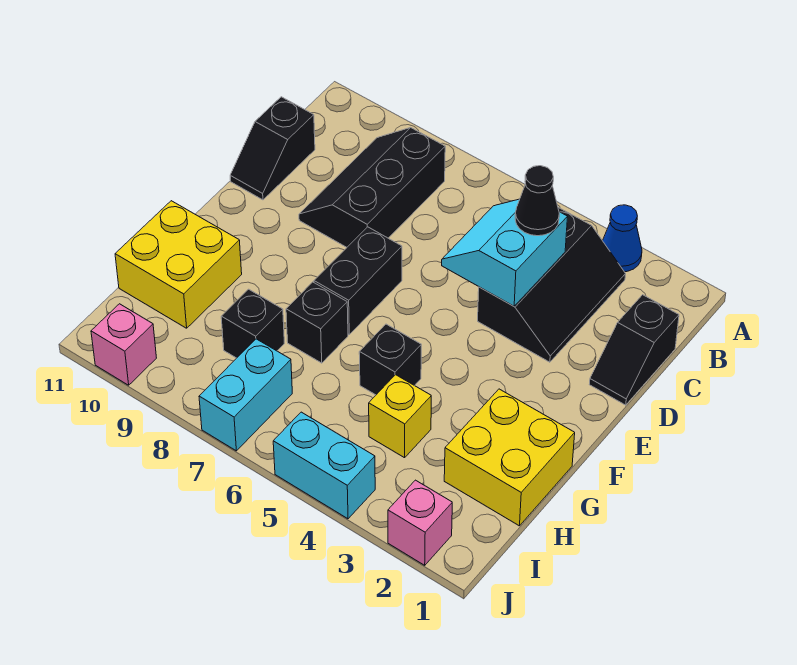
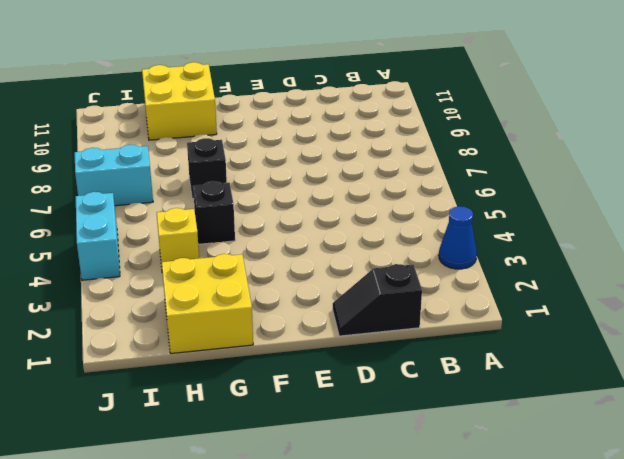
none -> black 2x3 slope [478,207,626,362]
none -> black 2x3 slope [299,128,445,247]
none -> black 1x2 slope [230,97,315,200]

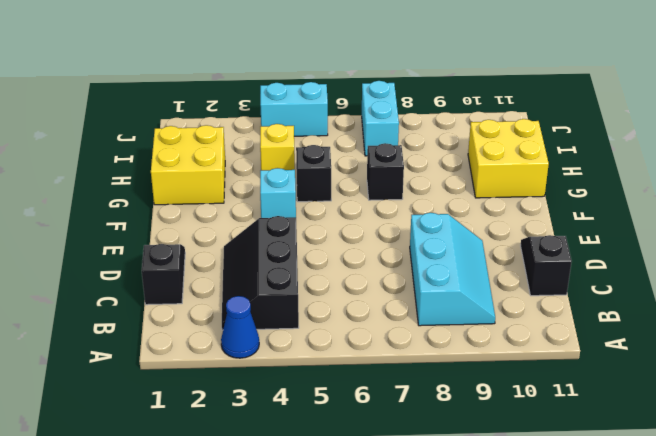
cyan 2x3 slope [410,213,495,326] -> black 2x3 slope [299,128,445,247]
cyan 1x1 brick [260,168,296,218] -> none
none -> black 1x2 brick [314,227,402,334]
none -> black 1x1 brick [221,289,284,358]
none -> pink 1x1 brick [388,480,452,565]

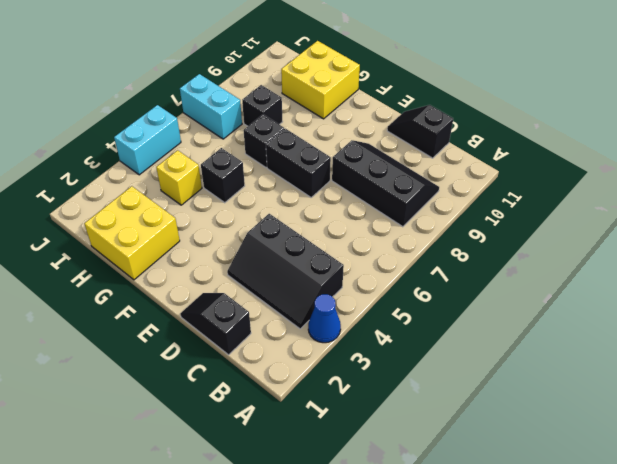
none -> pink 1x1 brick [388,480,452,565]
none -> pink 1x1 brick [91,304,156,385]
none -> cyan 2x2 slope [442,199,567,306]

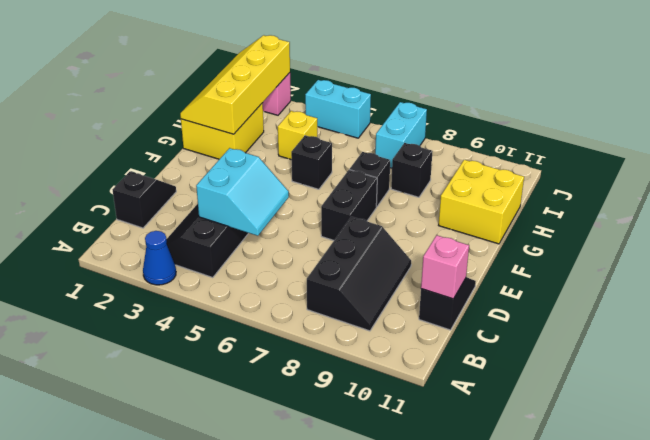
pink 1x1 brick [421,235,469,299] -> pink 1x1 brick moved to [91,304,156,385]
yellow 2x4 slope [180,35,290,134] -> none
none -> black 1x1 cone [515,166,559,236]

